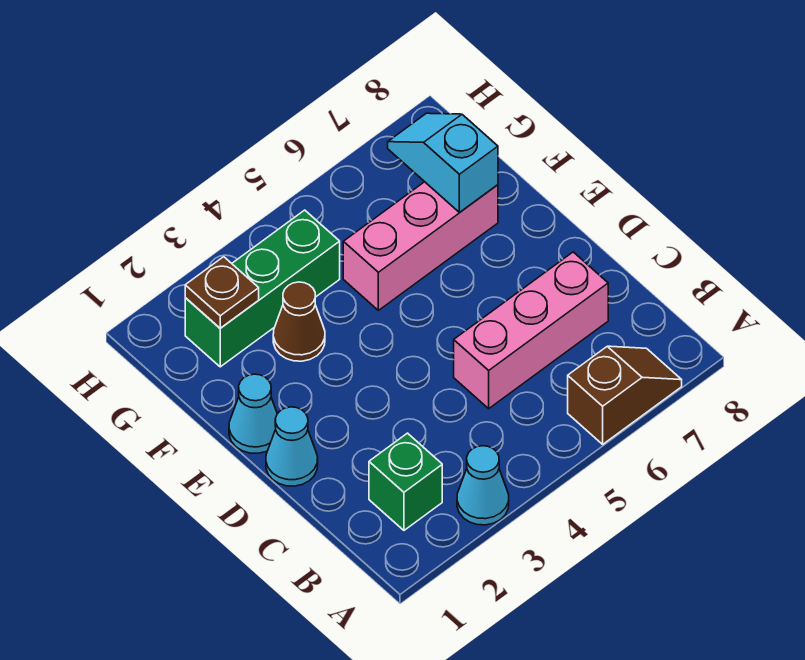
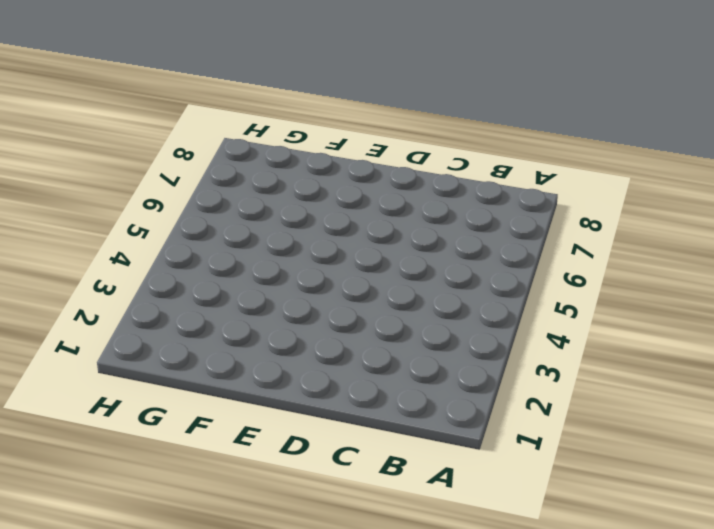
none -> cyan 1x1 cone [457,446,509,525]
none -> brown 1x2 slope [568,346,682,444]

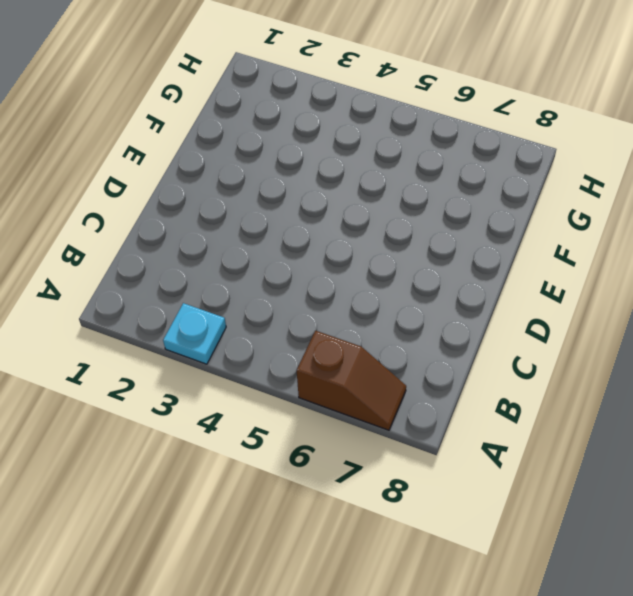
cyan 1x1 plate [163,303,226,364] -> cyan 1x1 cone [457,446,509,525]
none -> green 1x1 brick [369,433,442,530]
none -> pink 1x3 brick [454,252,608,408]

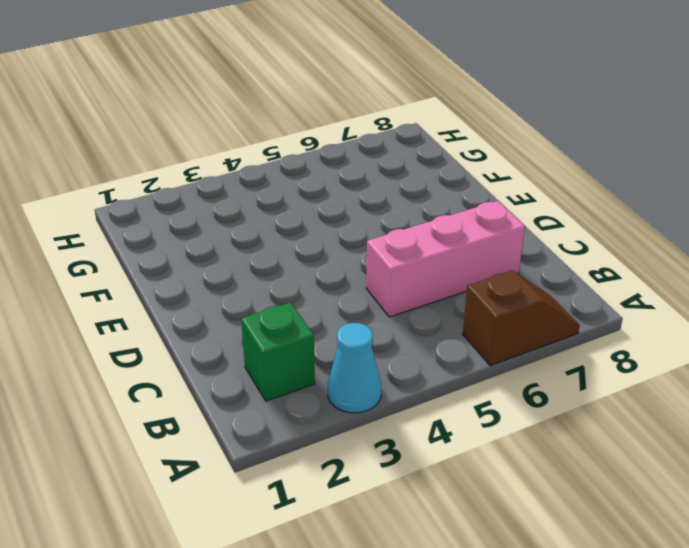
none -> cyan 1x1 cone [266,407,318,486]
none -> cyan 1x1 cone [229,374,277,453]

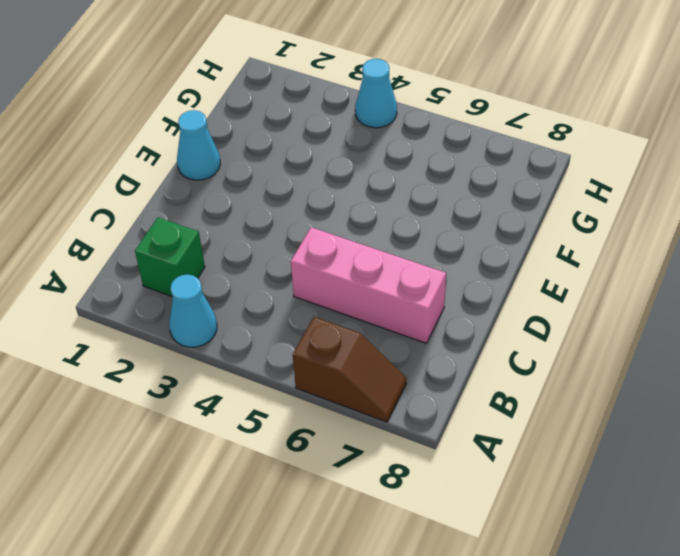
cyan 1x1 cone [355,59,397,128] -> cyan 1x1 cone moved to [266,407,318,486]
none -> brown 1x1 cone [273,282,325,361]
none -> pink 1x3 brick [343,182,498,310]

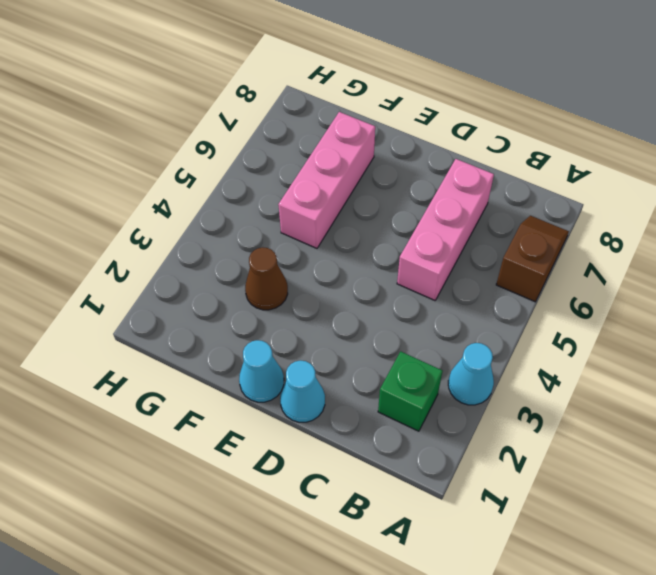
none -> green 1x3 brick [185,210,340,367]
none -> cyan 1x2 slope [388,113,498,212]

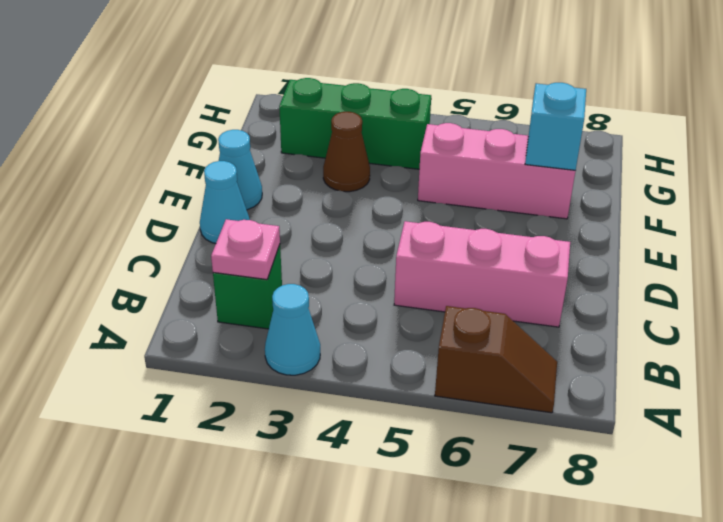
pink 1x1 plate [211,219,280,280] -> none
none -> brown 1x1 plate [185,257,259,328]

